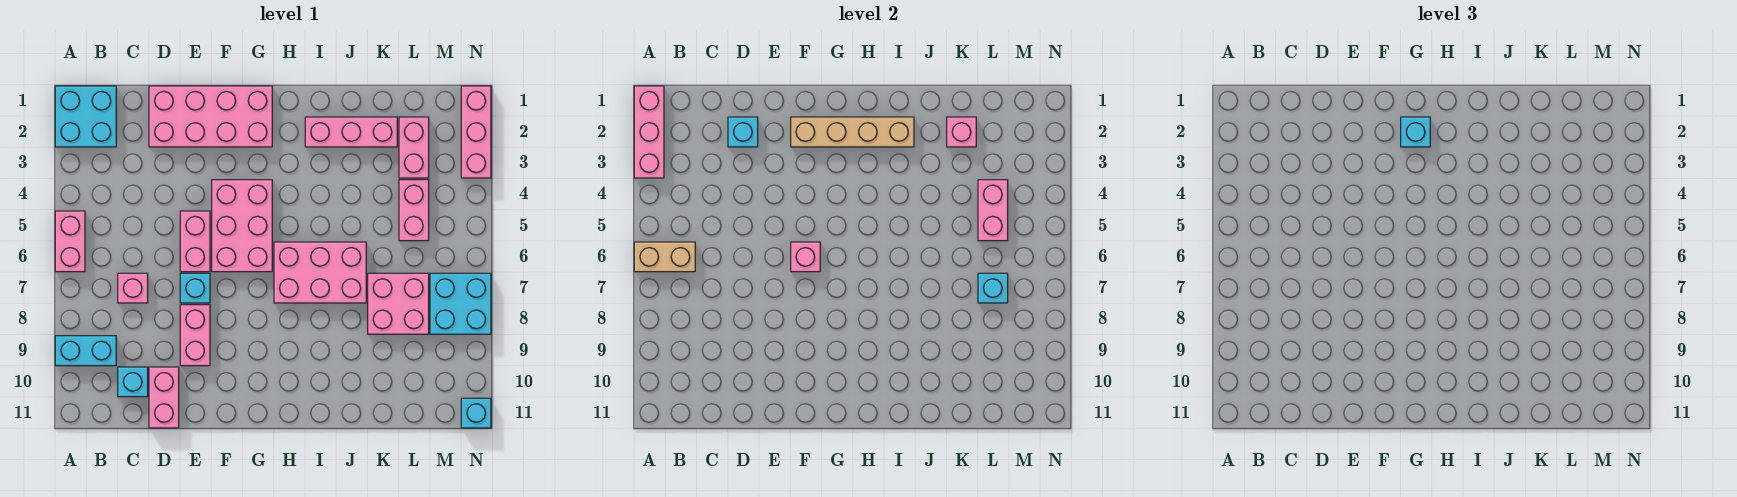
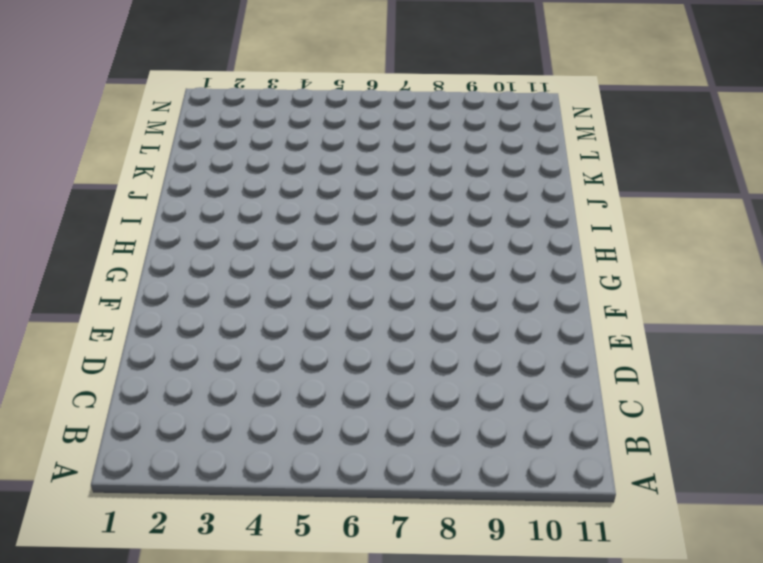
none -> cyan 2x2 brick [55,86,116,147]
none -> pink 1x2 brick [55,211,85,272]
none -> cyan 1x2 brick [55,336,116,366]

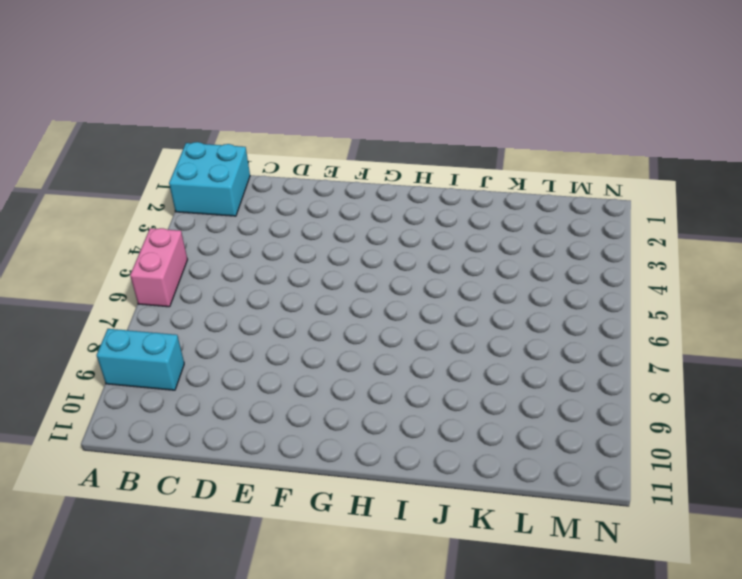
none -> pink 1x1 brick [118,273,148,303]
none -> cyan 1x1 brick [118,367,148,397]
none -> pink 2x4 brick [149,86,272,147]

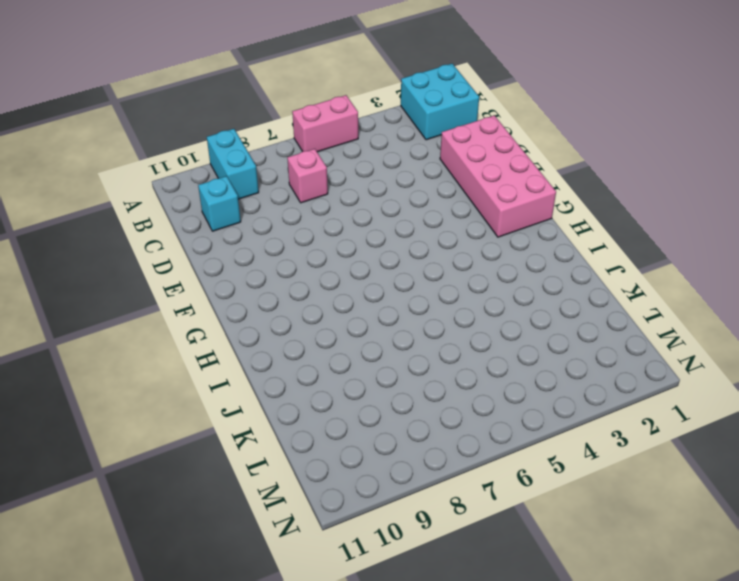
none -> pink 1x2 brick [149,367,179,428]
none -> pink 1x2 brick [180,211,210,272]
none -> cyan 1x1 brick [180,273,210,303]

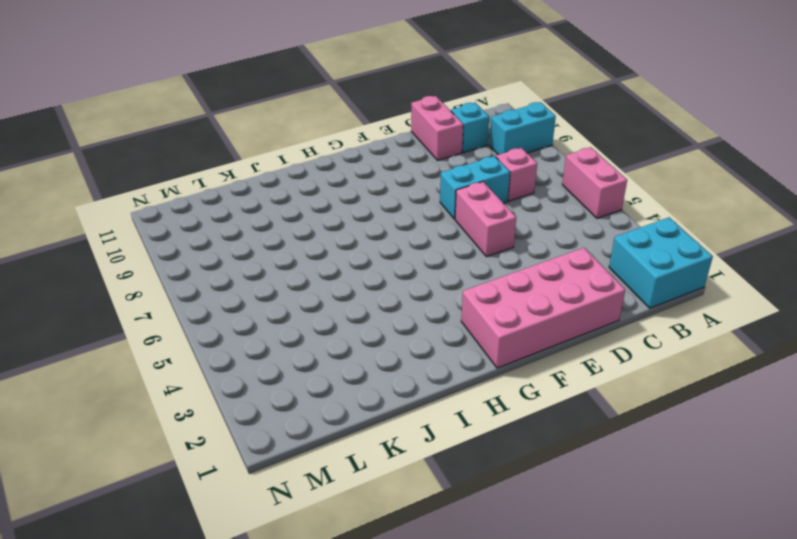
cyan 1x2 brick [440,156,510,219] -> cyan 1x1 brick [180,273,210,303]
none -> pink 1x2 brick [180,305,210,366]
none -> pink 2x3 brick [212,180,272,272]
none -> pink 2x3 brick [274,242,366,303]

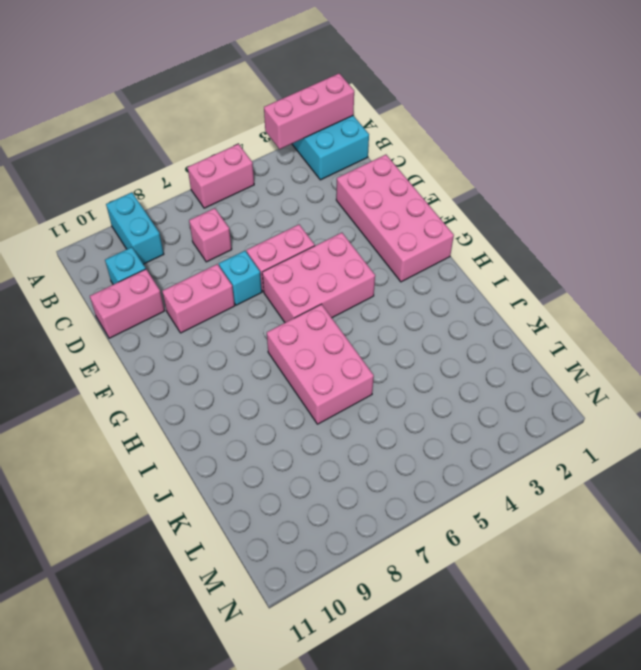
none -> pink 1x3 brick [305,117,397,147]
none -> pink 2x2 brick [368,273,429,334]
none -> pink 1x2 brick [399,117,429,178]

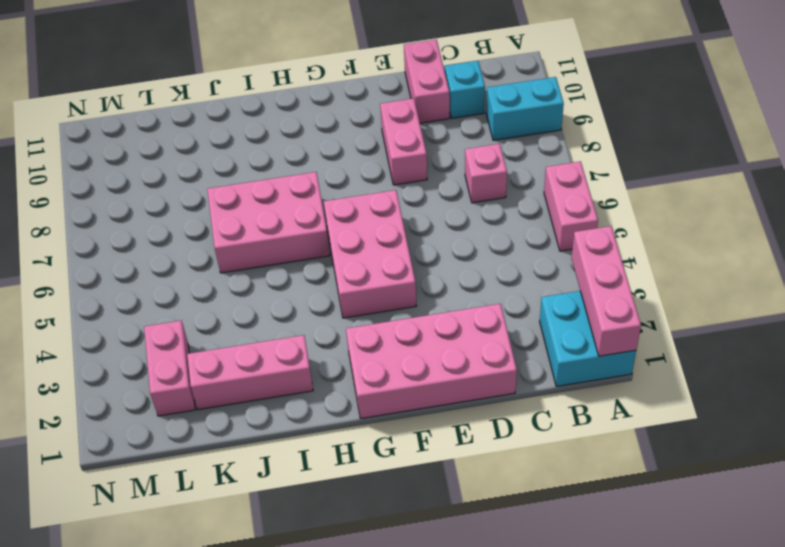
none -> pink 1x2 brick [180,211,210,272]
none -> cyan 1x1 brick [180,273,210,303]
none -> pink 2x2 brick [368,273,429,334]

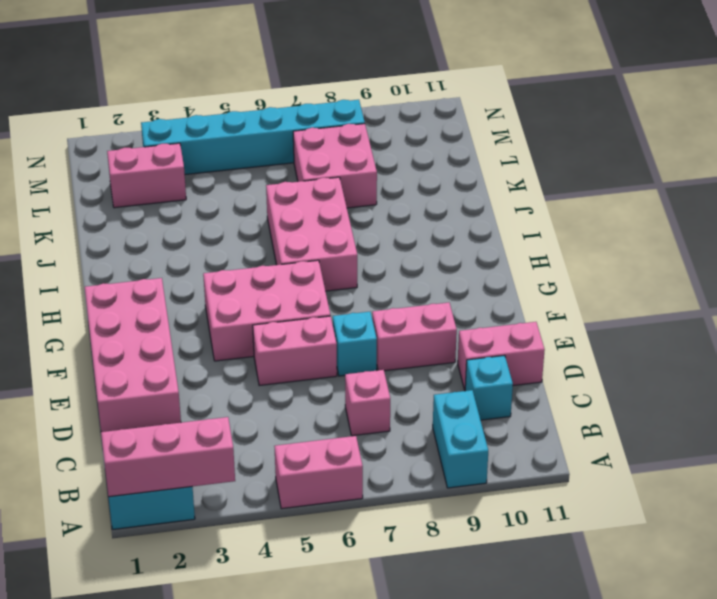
cyan 1x6 brick [141,100,365,175] -> cyan 2x2 brick [430,273,491,334]
none -> pink 1x3 brick [305,117,397,147]
none -> pink 1x2 brick [399,180,429,241]
none -> pink 1x3 brick [461,86,491,178]

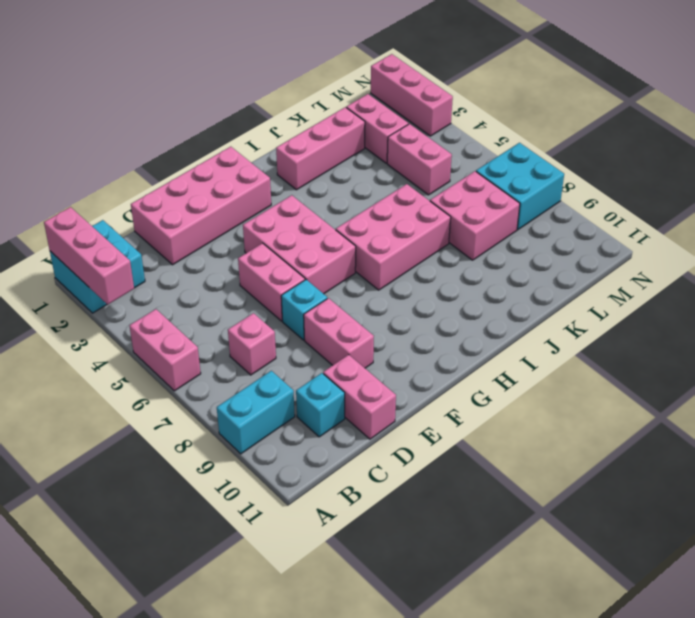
none -> cyan 1x1 brick [461,398,491,428]
none -> tan 1x2 brick [634,242,695,272]
none -> cyan 1x1 brick [728,117,758,147]

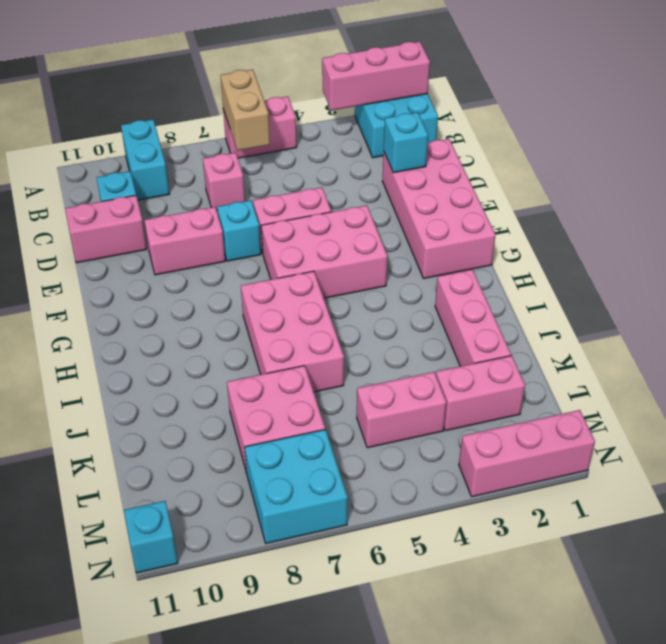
none -> tan 1x4 brick [791,117,914,147]
none -> pink 1x1 brick [791,242,820,272]
none -> pink 1x1 brick [947,117,976,147]

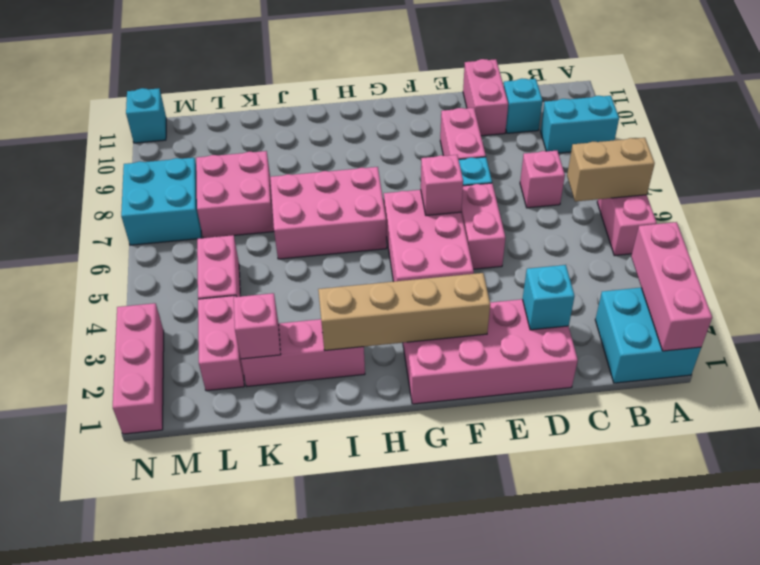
none -> pink 1x2 brick [978,180,1008,241]
none -> cyan 1x1 brick [978,273,1008,303]
none -> cyan 1x1 brick [1401,117,1430,147]

